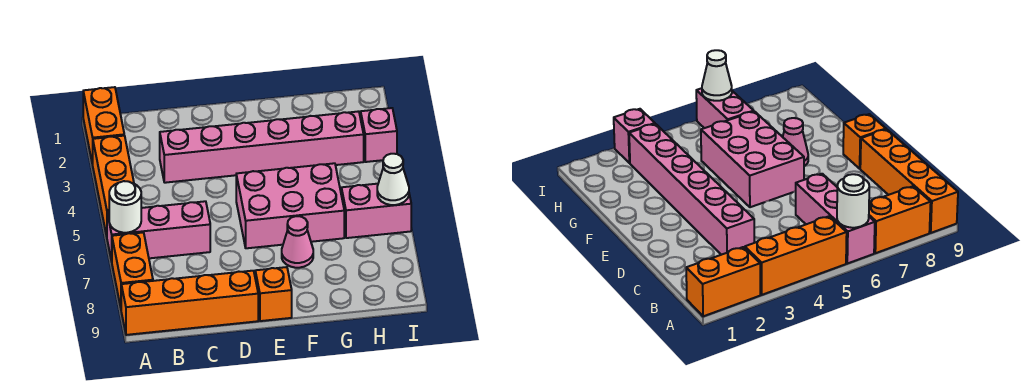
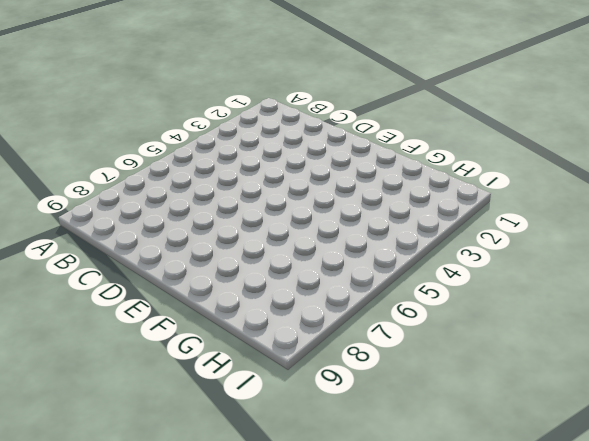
none -> orange 1x2 brick [83,87,124,165]
none -> orange 1x3 brick [93,136,134,236]
none -> pink 1x3 brick [107,201,210,261]

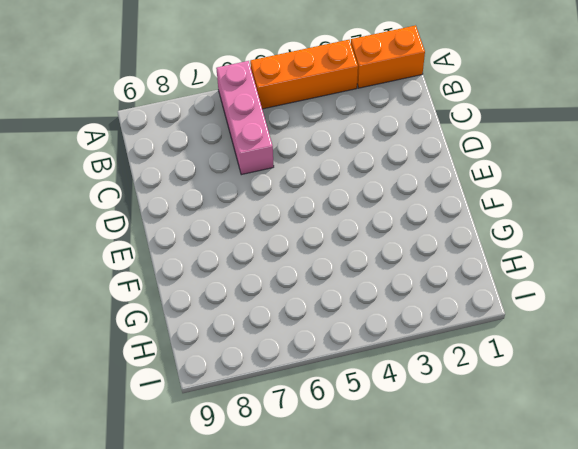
none -> orange 1x2 brick [112,233,153,307]
none -> orange 1x4 brick [121,271,258,335]
none -> pink 1x6 brick [160,111,364,183]

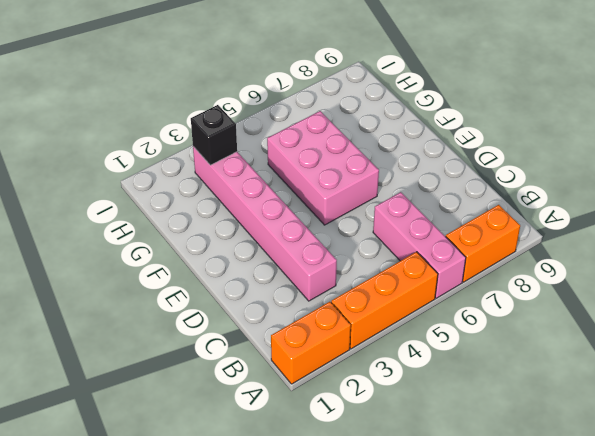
black 1x1 brick [191,105,237,165] -> none
none -> orange 1x4 brick [121,271,258,335]
none -> orange 1x1 brick [255,267,292,321]
none -> pink 1x1 cone [282,216,313,268]

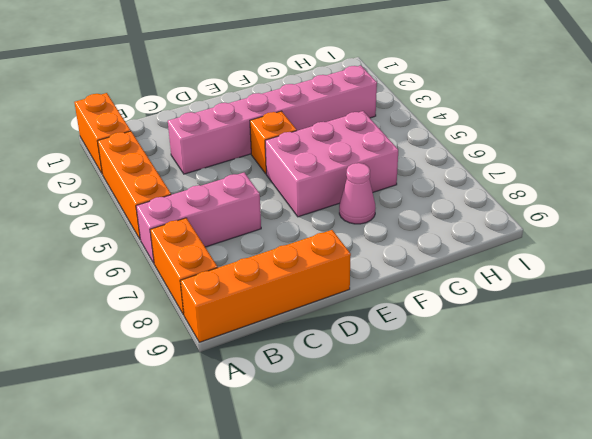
orange 1x1 brick [250,111,297,174] -> orange 1x1 brick moved to [255,267,292,321]
none -> pink 1x2 brick [341,184,411,238]
none -> pink 1x1 brick [361,108,397,162]
none -> white 1x1 round brick [109,181,141,233]

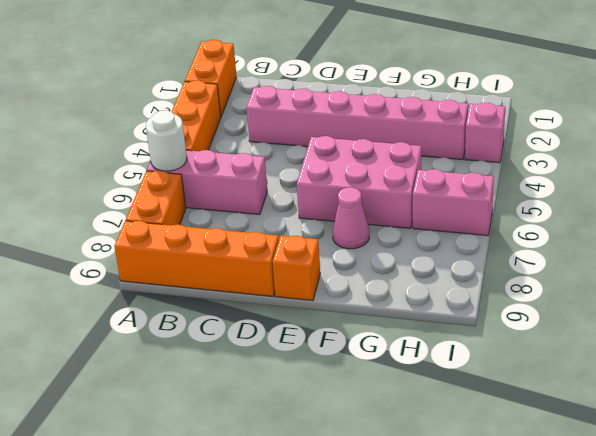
none -> white 1x1 cone [377,154,409,205]

